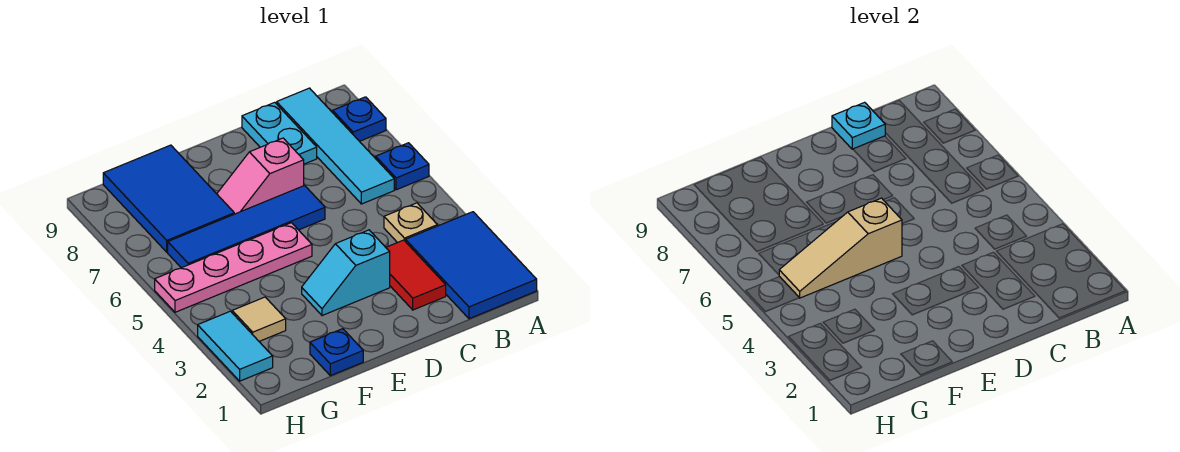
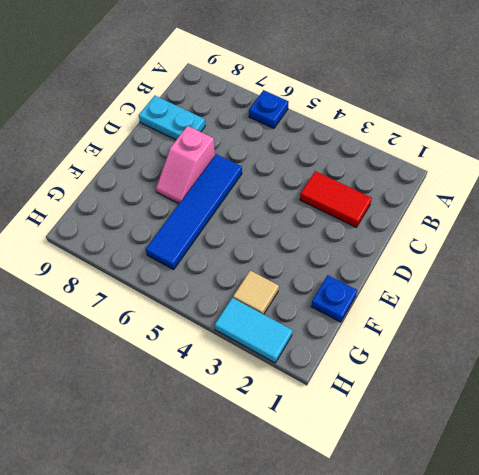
none -> blue 2x3 tile [405,212,537,319]
none -> blue 1x1 plate [333,97,386,141]
none -> tan 1x1 plate [384,203,437,243]

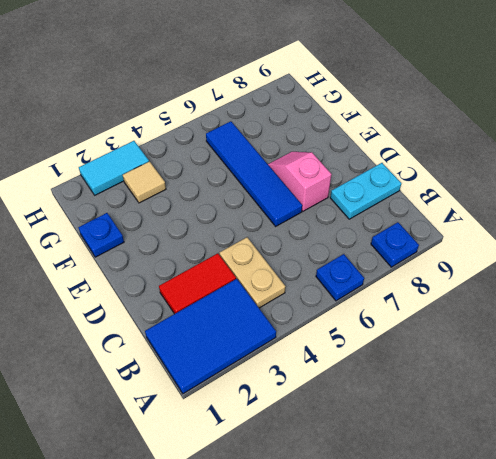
tan 1x2 plate [220,237,285,308] -> tan 1x1 plate [384,203,437,243]
none -> cyan 1x4 tile [277,88,394,204]
none -> cyan 1x2 slope [302,230,390,316]
none -> pink 1x4 plate [155,223,312,312]

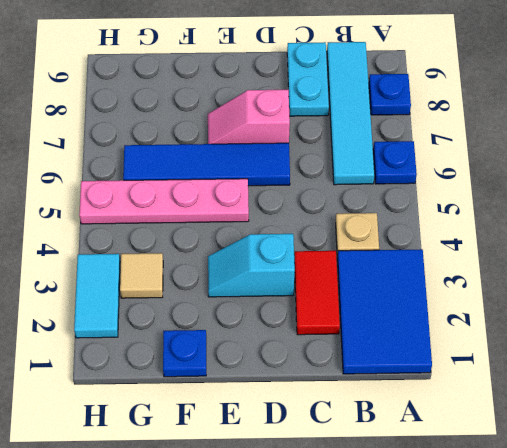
none -> blue 2x3 tile [103,145,234,252]
none -> cyan 1x1 plate [832,102,885,149]
none -> tan 1x3 slope [779,198,902,298]

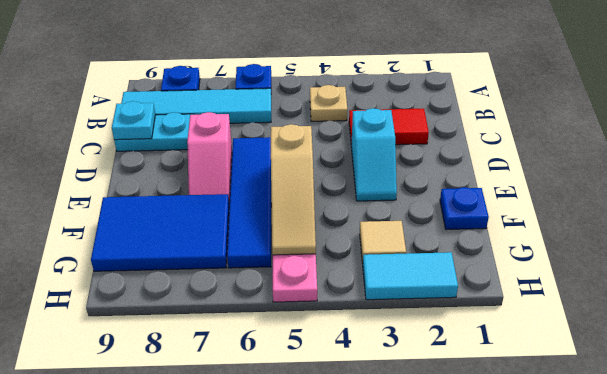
none -> blue 2x3 tile [405,212,537,319]

